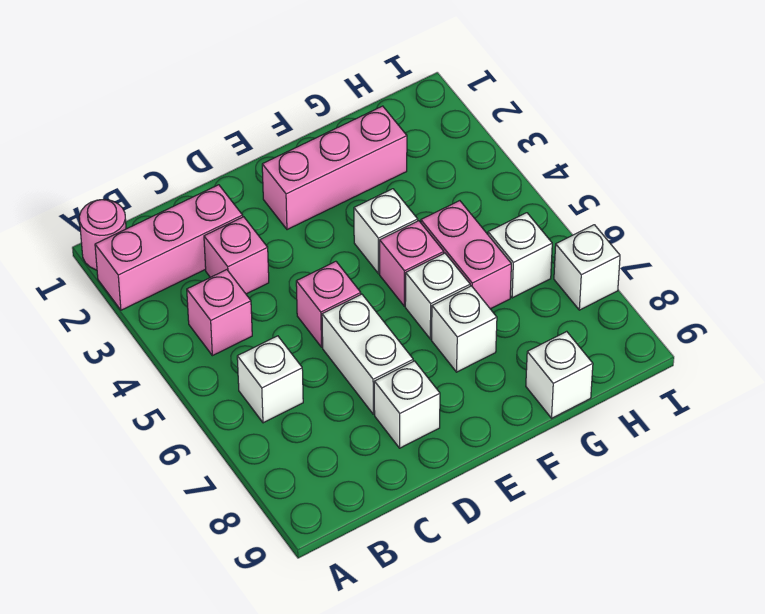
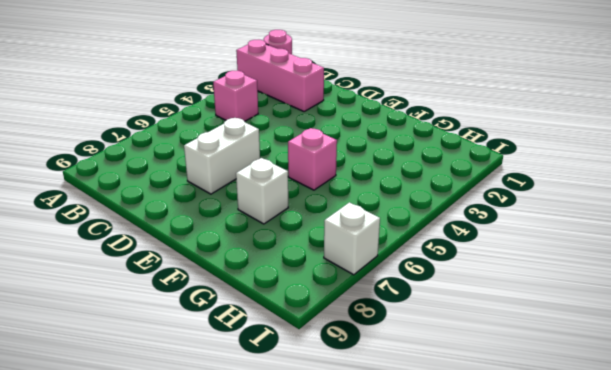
none -> white 1x1 brick [237,336,303,423]
none -> pink 1x1 brick [204,217,269,294]
none -> pink 1x1 brick [296,261,361,347]

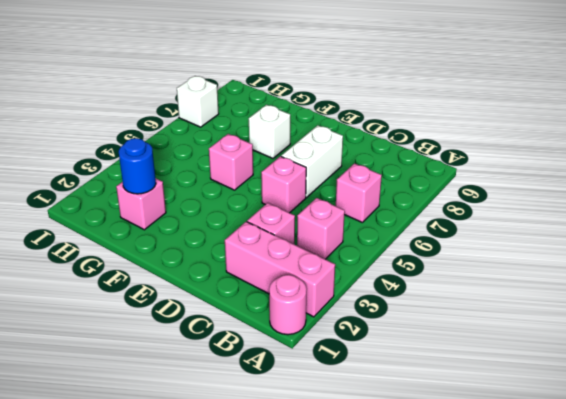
pink 1x1 brick [336,164,382,222] -> white 1x1 brick [237,336,303,423]
pink 1x1 brick [116,178,166,230] -> pink 1x3 brick [262,106,407,230]
blue 1x1 round brick [119,138,156,194] -> none
none -> white 1x1 brick [374,361,440,448]
none -> white 1x1 brick [354,189,418,274]
none -> white 1x1 brick [405,253,470,339]

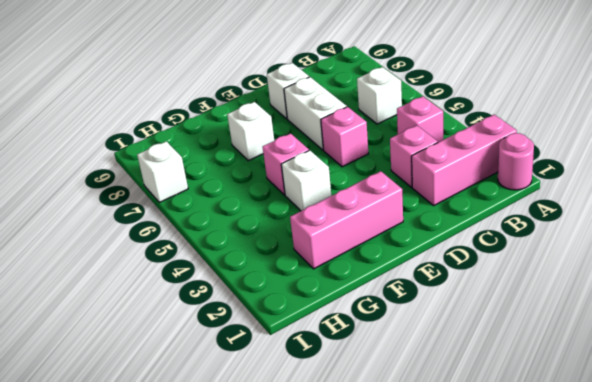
none -> white 1x1 brick [405,253,470,339]
none -> pink 1x2 brick [421,201,511,309]
none -> white 1x1 brick [526,331,593,418]

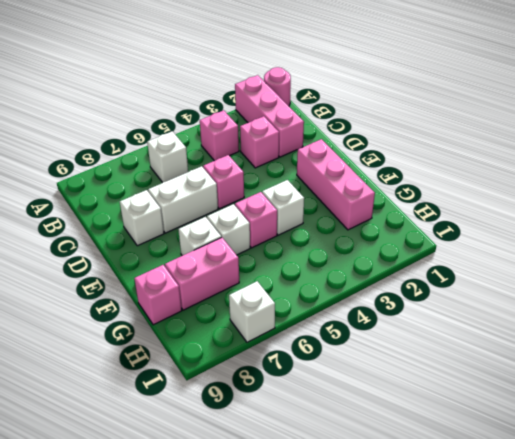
pink 1x2 brick [165,237,239,310] -> pink 1x2 brick moved to [421,201,511,309]
pink 1x1 brick [134,265,182,325] -> white 1x1 brick [526,331,593,418]
none -> white 1x1 brick [488,213,552,298]

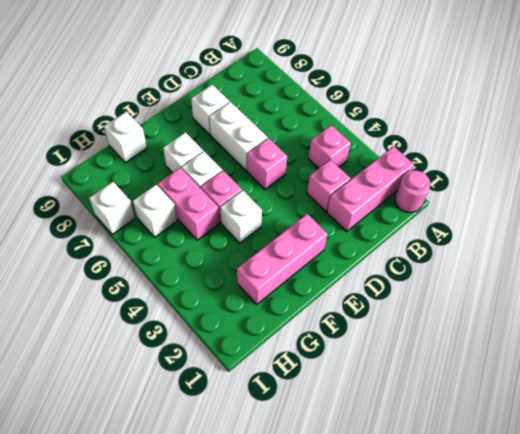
none -> white 1x1 brick [237,336,303,423]

